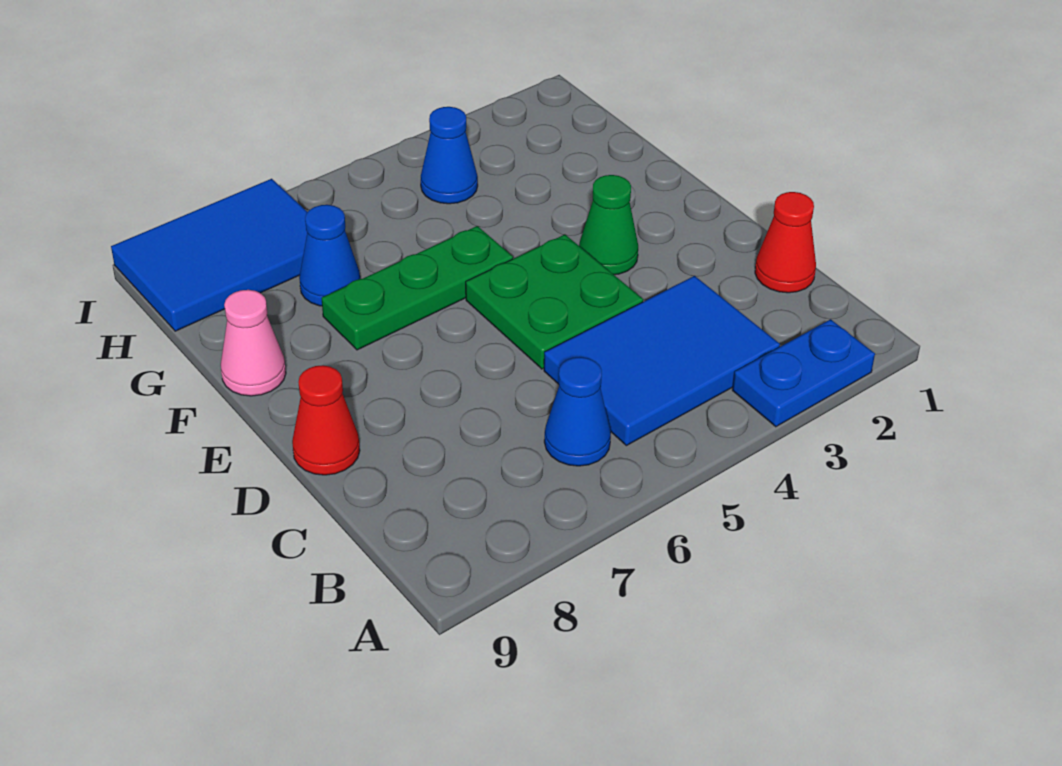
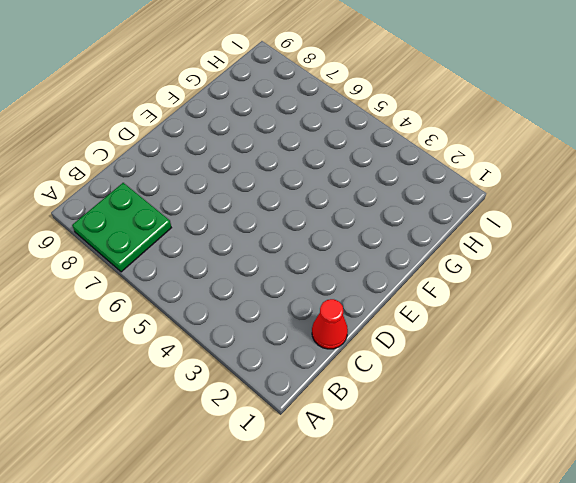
green 2x2 plate [72,183,171,272] -> green 2x2 plate moved to [466,235,643,369]
none -> blue 1x2 plate [732,319,875,427]
none -> blue 2x3 tile [544,276,780,446]
none -> blue 1x1 cone [544,357,611,466]

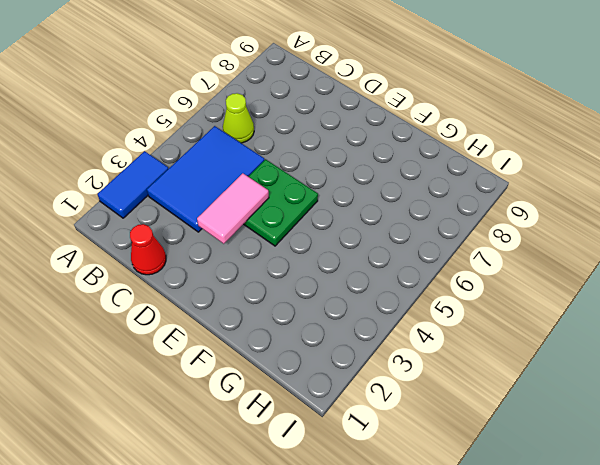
blue 1x2 tile [97,151,168,218] -> blue 1x2 plate [732,319,875,427]
lime 1x1 cone [223,93,254,143] -> blue 1x1 cone [544,357,611,466]
pink 1x2 tile [197,173,269,244] -> none
none -> red 1x1 cone [292,365,360,475]
none -> green 1x1 cone [579,175,638,275]
none -> green 1x3 plate [321,226,513,350]

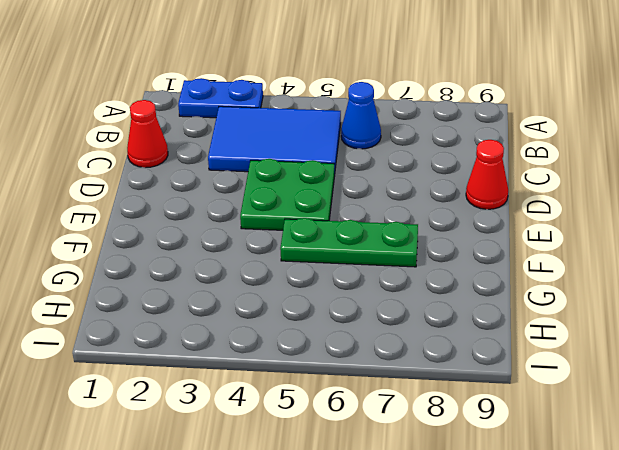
none -> green 1x1 cone [579,175,638,275]
none -> pink 1x1 cone [221,290,286,396]
none -> blue 1x1 cone [299,205,360,306]

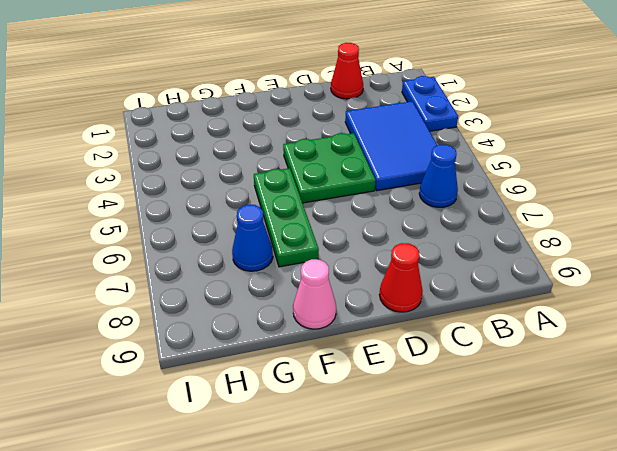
none -> green 1x1 cone [579,175,638,275]
none -> blue 1x1 cone [421,107,478,204]
none -> blue 2x3 tile [111,179,307,331]

